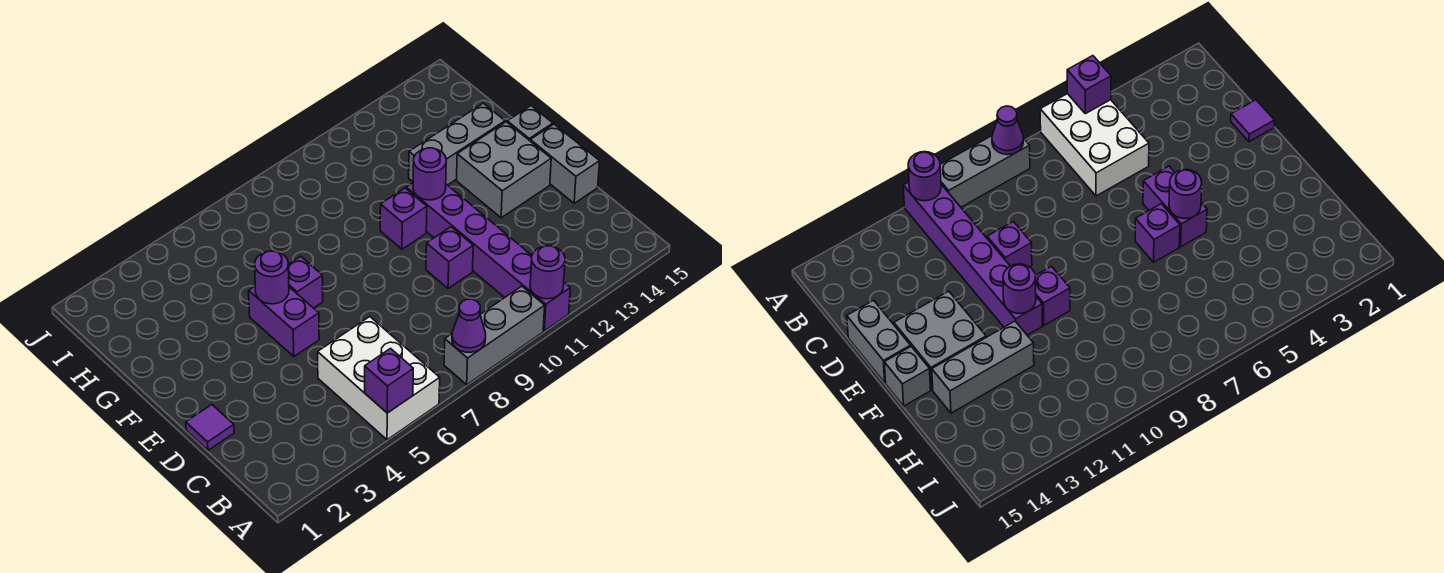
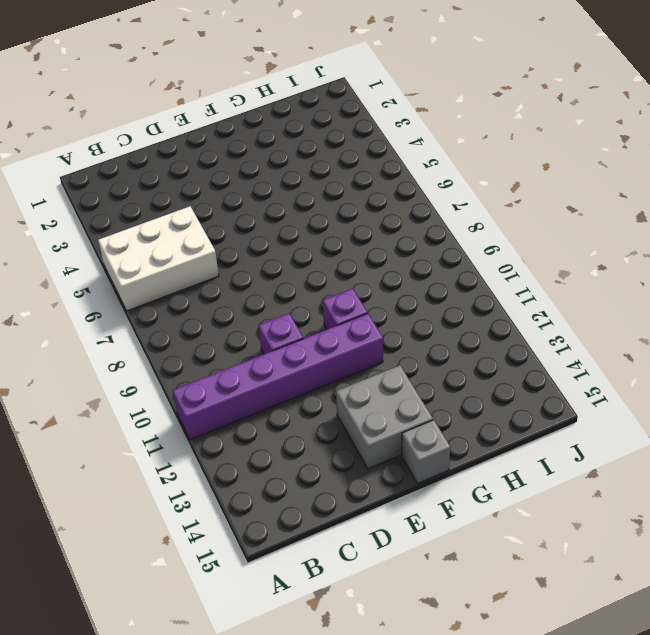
none -> grey 1x3 brick [444,286,545,385]
none -> purple 1x1 tile [186,405,234,450]
none -> grey 1x2 brick [530,124,600,203]

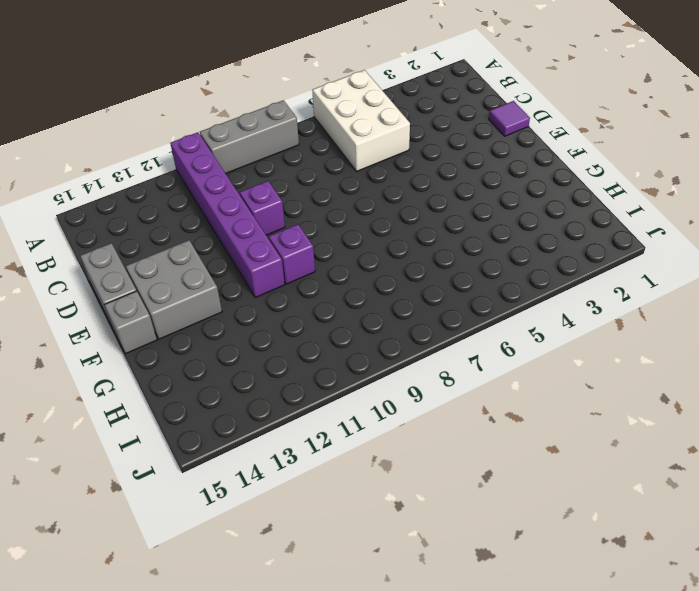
none -> purple 1x2 brick [249,286,319,356]
none -> purple 1x1 brick [288,256,323,308]
none -> grey 1x3 brick [409,103,505,185]

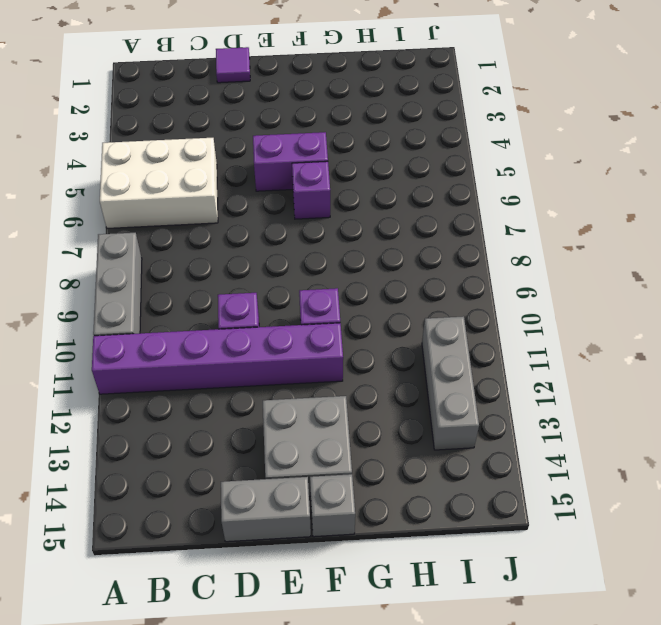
grey 1x3 brick [422,316,479,450] -> grey 1x3 brick moved to [409,103,505,185]
none -> purple 1x1 brick [365,349,413,413]
none -> purple 1x1 cone [452,299,486,352]
none -> purple 1x1 round brick [530,246,565,299]

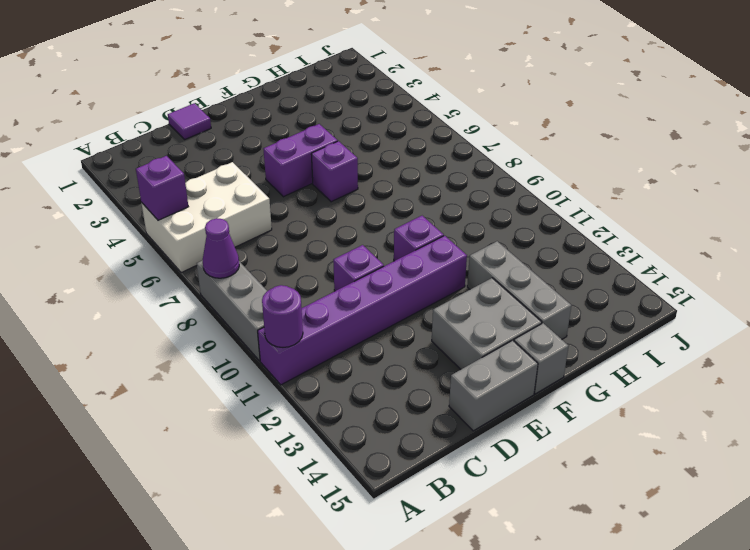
none -> purple 1x1 round brick [255,251,289,304]
none -> purple 1x1 round brick [413,148,446,200]

